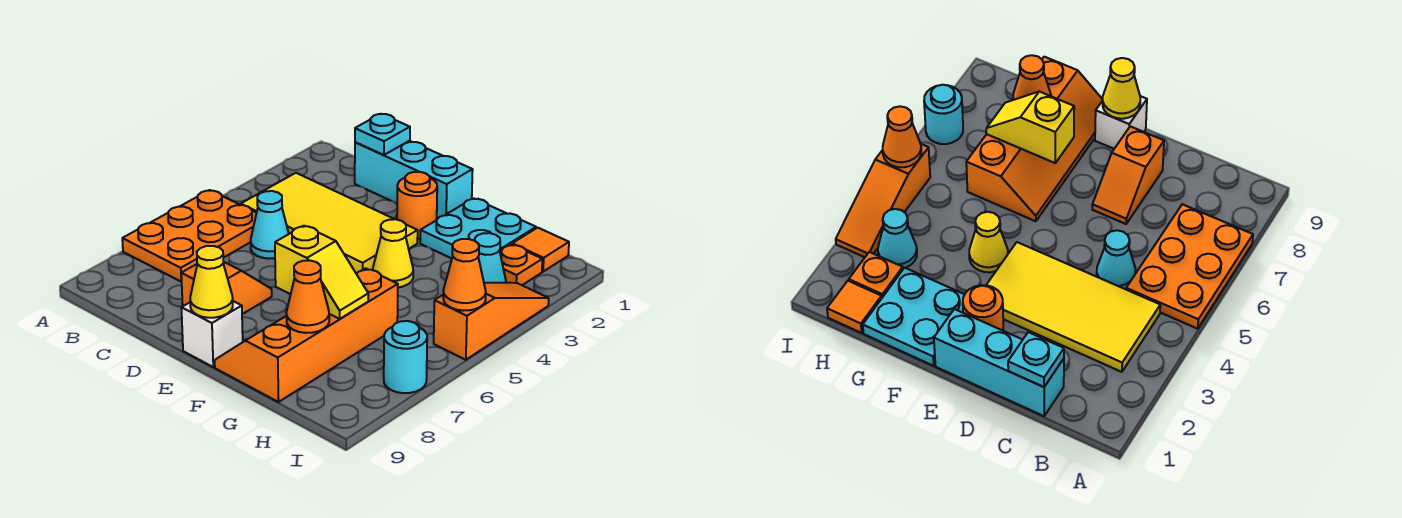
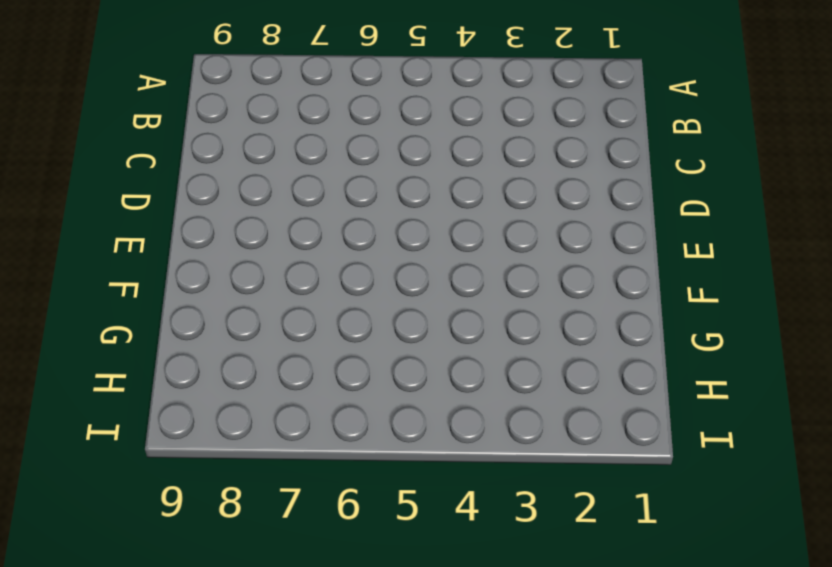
none -> orange 2x3 plate [122,190,256,282]
none -> yellow 2x4 tile [241,173,418,274]
none -> cyan 1x3 brick [355,141,473,219]

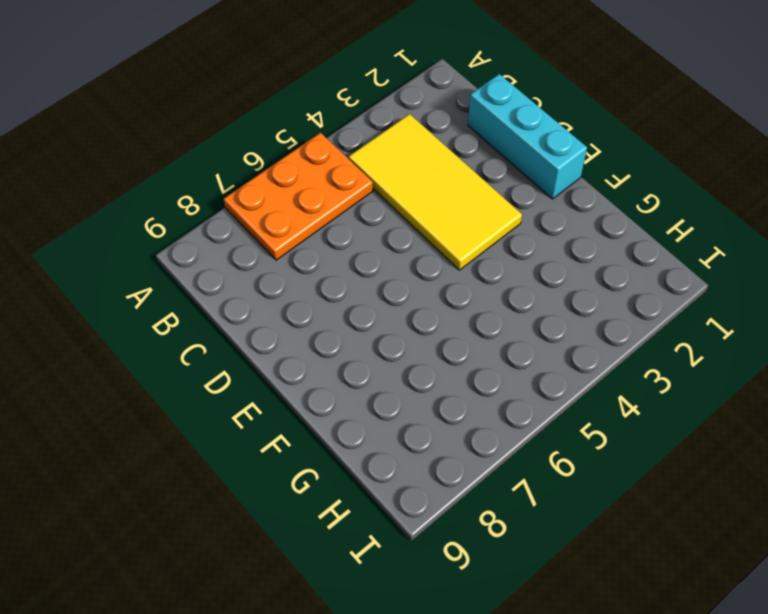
none -> cyan 1x1 cone [251,191,289,259]
none -> orange 1x2 slope [181,262,272,314]
none -> orange 1x1 round brick [397,172,437,238]

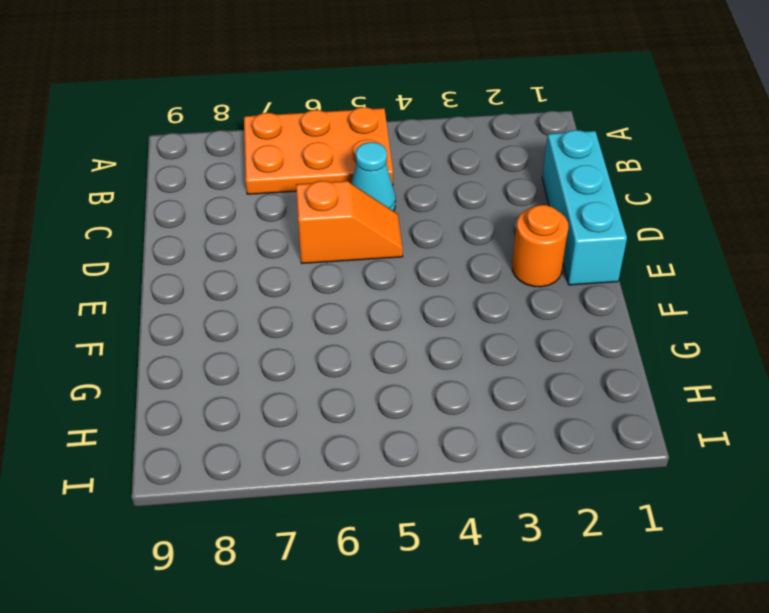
orange 1x2 slope [296,181,403,263] -> orange 1x2 slope moved to [181,262,272,314]
none -> yellow 2x4 tile [241,173,418,274]
none -> white 1x1 brick [181,301,243,367]
none -> cyan 2x2 plate [420,198,536,259]

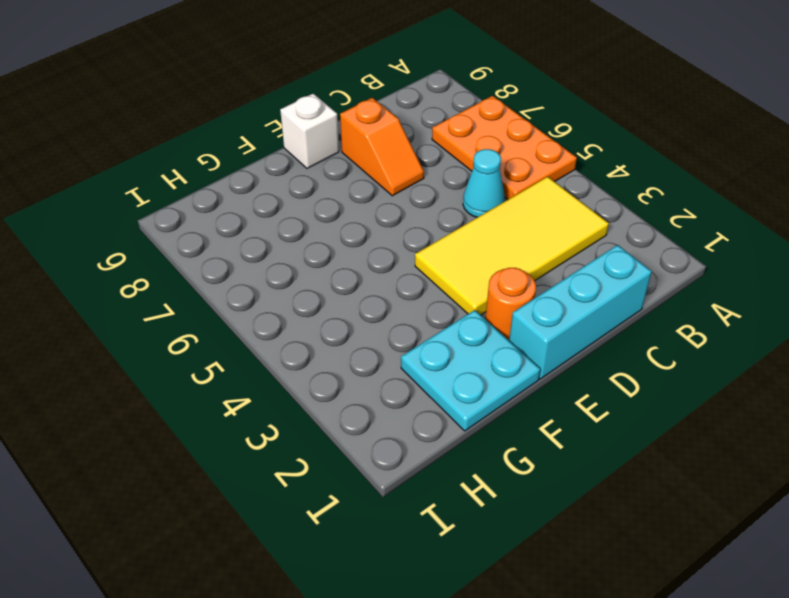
none -> yellow 1x1 cone [373,219,413,288]
none -> orange 2x4 slope [215,268,398,402]
none -> orange 1x1 tile [512,228,569,272]

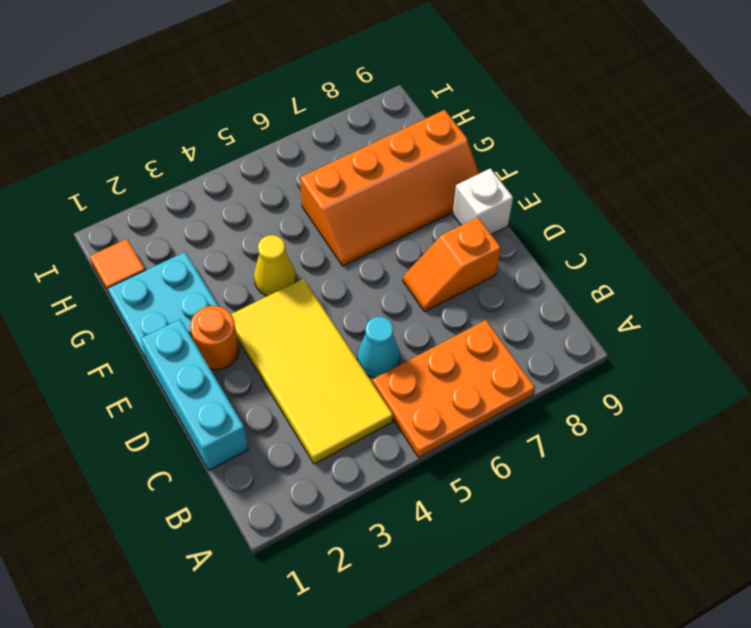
none -> orange 1x1 plate [500,244,542,285]
none -> cyan 1x1 cone [475,233,506,283]
none -> orange 1x3 slope [434,283,549,360]

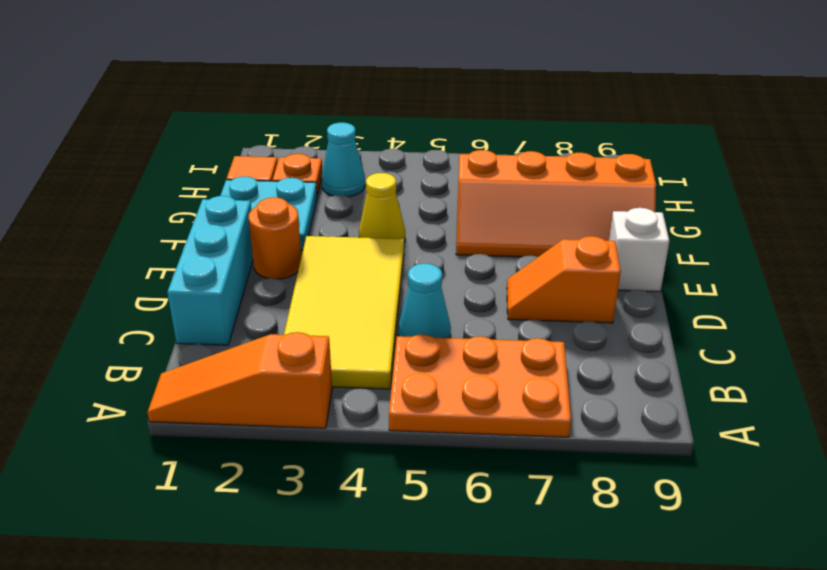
orange 1x3 slope [147,332,332,428] -> orange 1x3 slope moved to [434,283,549,360]
none -> cyan 1x1 round brick [384,321,427,393]
none -> cyan 1x1 plate [355,114,410,155]
none -> yellow 1x1 cone [190,246,233,318]

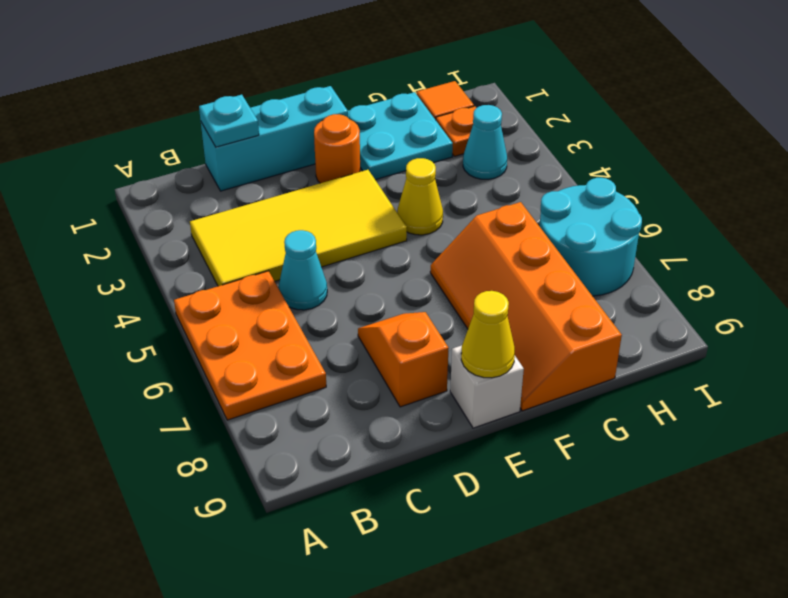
cyan 2x2 round brick [540,178,642,296] -> cyan 1x1 round brick [384,321,427,393]
none -> orange 1x3 slope [434,283,549,360]
none -> yellow 1x2 slope [275,226,368,319]
none -> orange 1x1 cone [286,261,329,333]

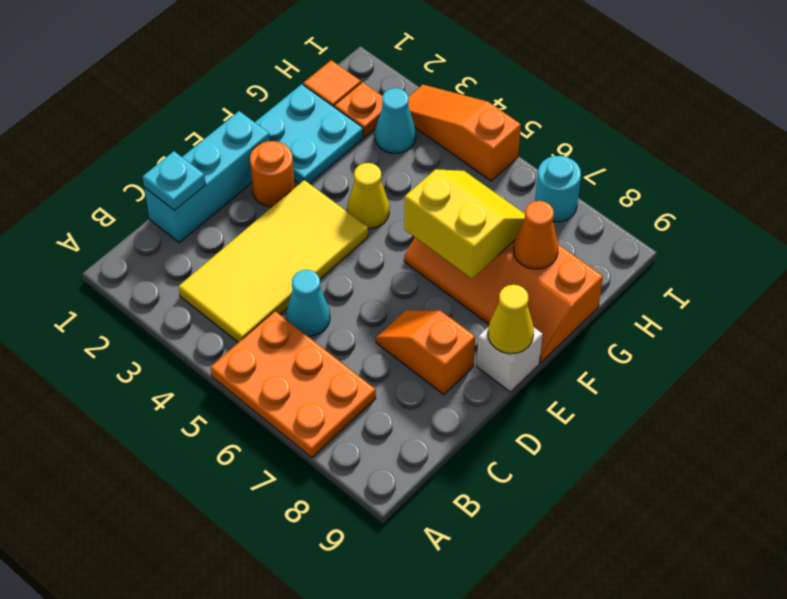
yellow 2x2 slope [404,169,525,279] -> yellow 1x2 slope [275,226,368,319]
none -> orange 1x1 cone [443,239,486,311]

